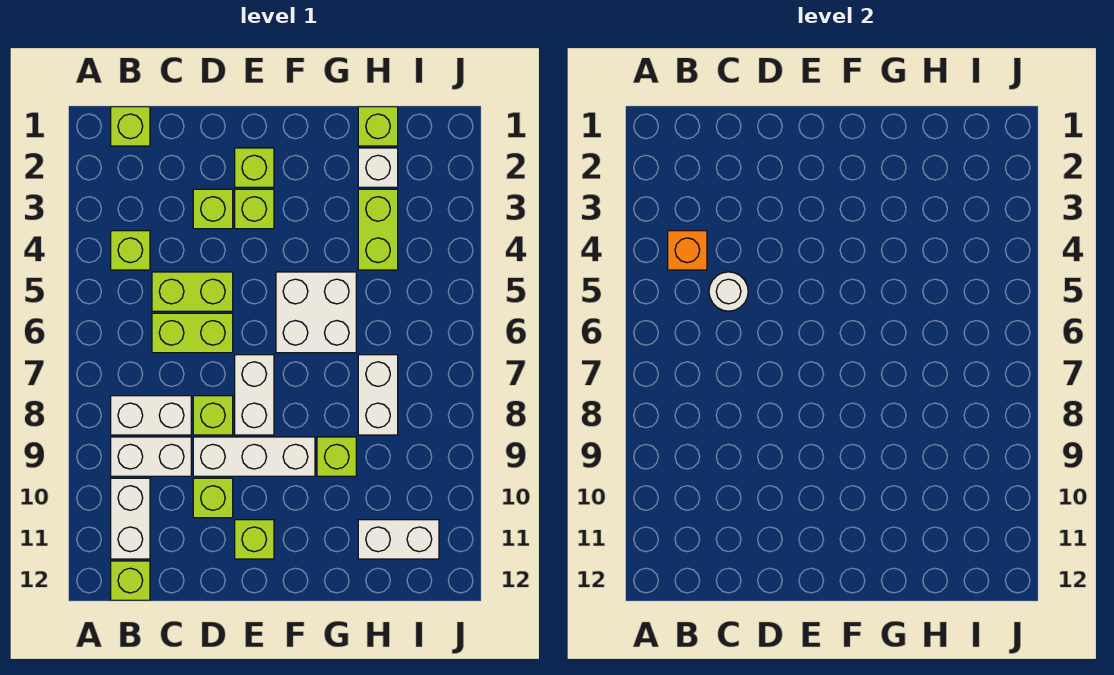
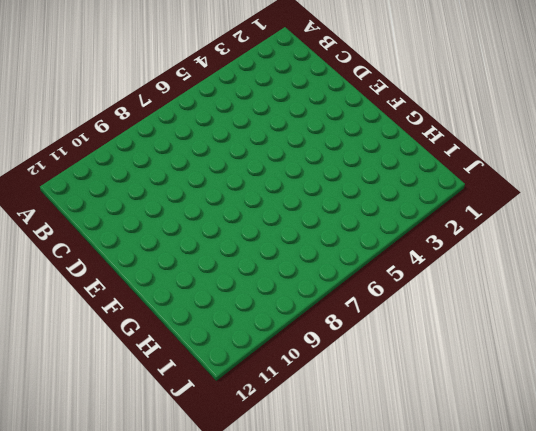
none -> lime 1x1 brick [111,107,150,146]
none -> lime 1x1 brick [111,231,150,270]
none -> white 1x2 brick [111,396,191,435]

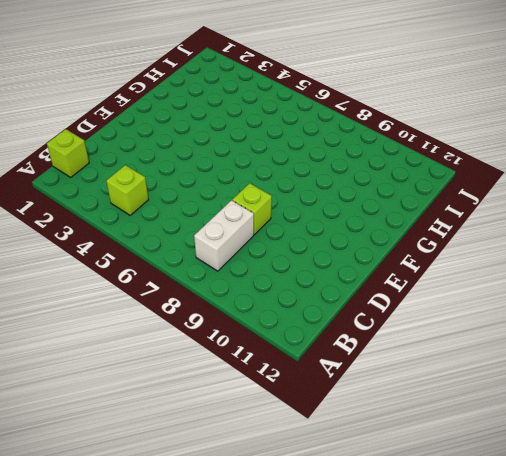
none -> white 1x2 brick [111,437,191,476]
none -> white 1x2 brick [111,478,150,559]
none -> lime 1x1 brick [111,561,150,600]

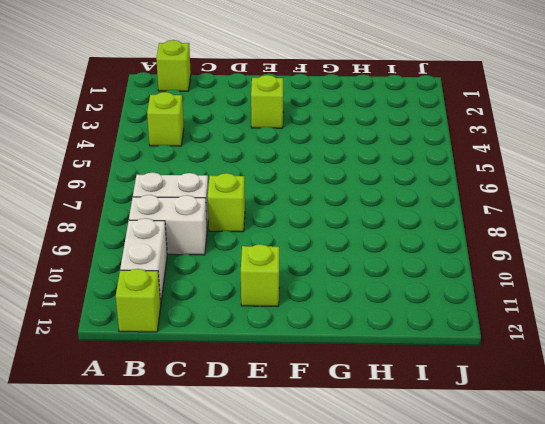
none -> lime 1x2 brick [152,272,233,311]
none -> lime 1x2 brick [152,313,233,353]
none -> lime 1x1 brick [193,189,233,229]

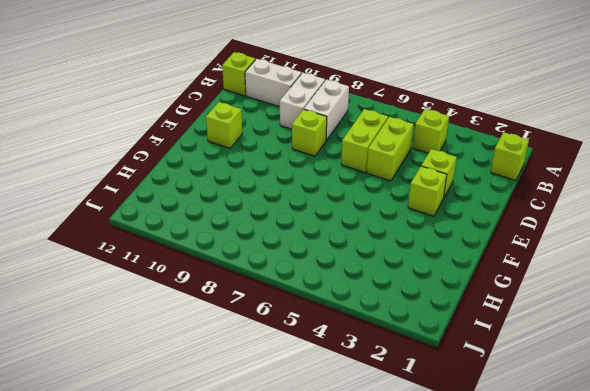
none -> white 1x3 brick [193,437,315,476]
none -> lime 1x1 brick [193,478,233,518]
none -> lime 1x1 brick [235,148,274,187]

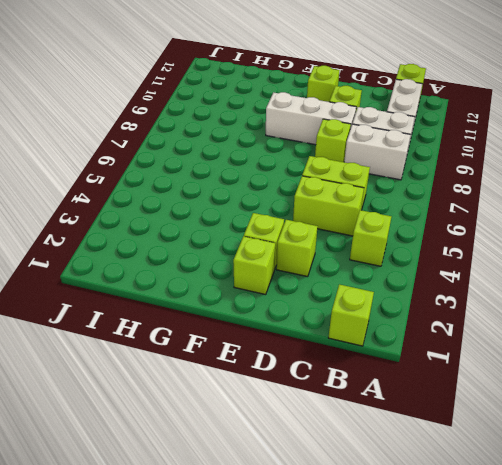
none -> white 1x2 brick [235,355,274,435]
none -> white 2x2 brick [276,272,356,353]
none -> lime 1x1 brick [317,437,356,476]

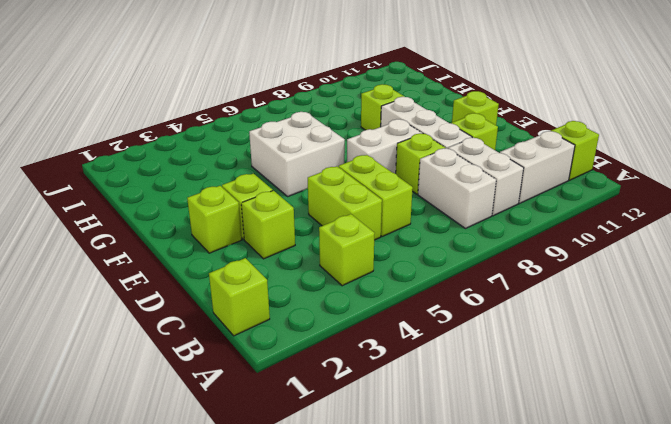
none -> lime 1x1 brick [358,107,398,146]
none -> white 1x1 brick [358,148,398,187]
none -> lime 1x2 brick [358,189,398,270]

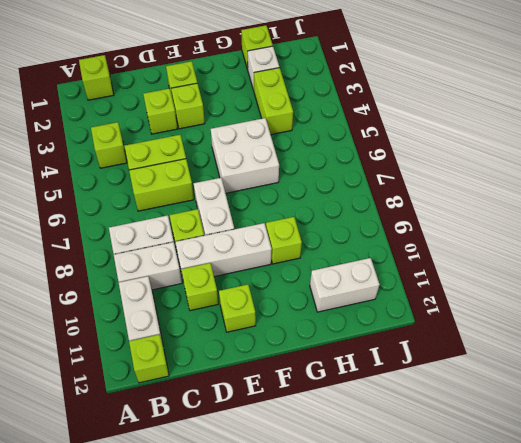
none -> white 1x2 brick [358,355,398,435]
none -> orange 1x1 brick [668,231,707,270]
none -> white 1x1 round brick [709,272,748,311]

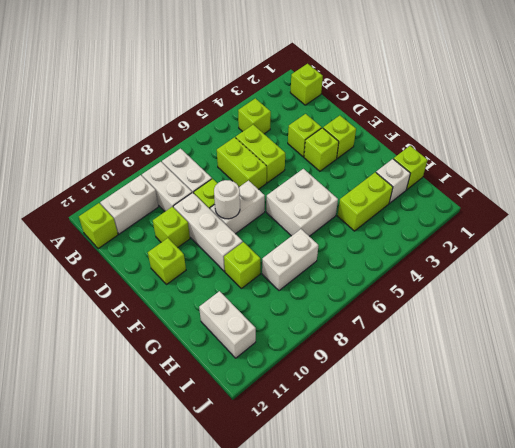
white 1x1 round brick [214,180,240,219] -> white 1x1 round brick moved to [709,272,748,311]
none -> orange 1x1 brick [668,231,707,270]

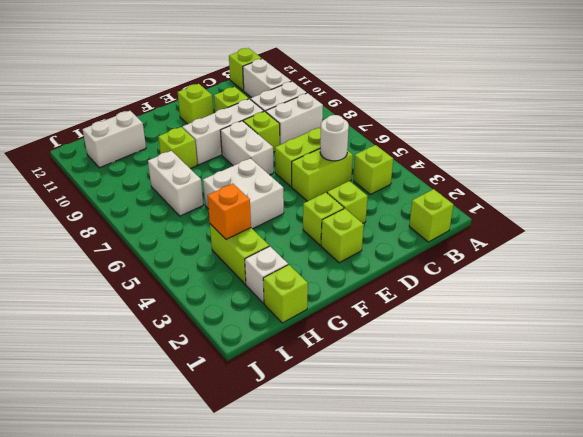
orange 1x1 brick [207,184,251,239] -> orange 1x1 brick moved to [668,231,707,270]

